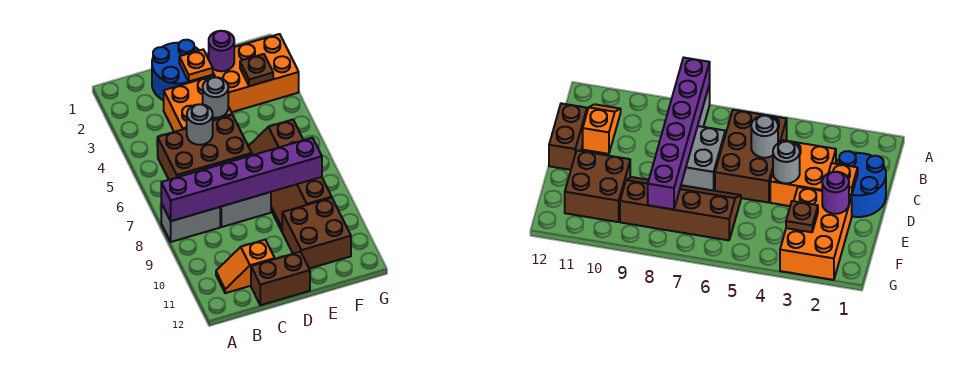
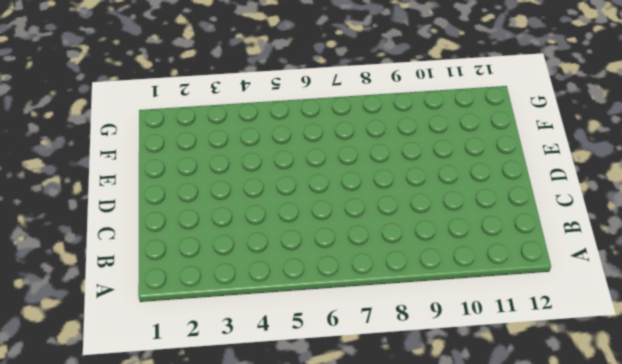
none -> grey 1x2 brick [161,204,220,242]
none -> brown 2x3 brick [158,115,252,180]
none -> orange 1x2 slope [216,240,275,293]

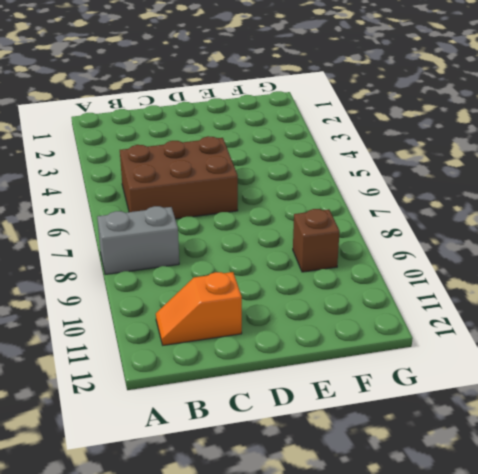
brown 1x1 brick [293,209,340,272] -> brown 2x4 slope [248,120,332,231]
none -> blue 2x2 round brick [152,40,205,101]
none -> orange 2x2 brick [164,76,232,132]
none -> grey 2x2 brick [202,154,271,227]

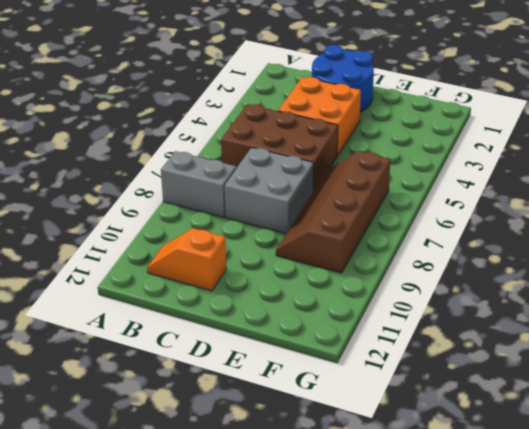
none -> brown 1x2 brick [251,252,310,305]
none -> orange 2x3 brick [205,34,299,112]
none -> brown 2x2 brick [282,198,351,269]

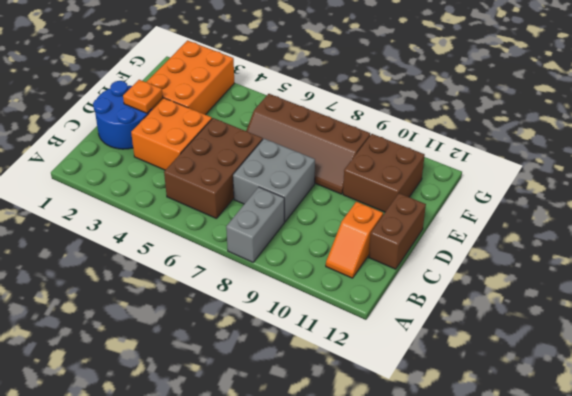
none -> purple 1x6 brick [161,138,322,221]
none -> grey 1x1 round brick [187,104,213,145]
none -> grey 1x1 round brick [203,77,228,118]

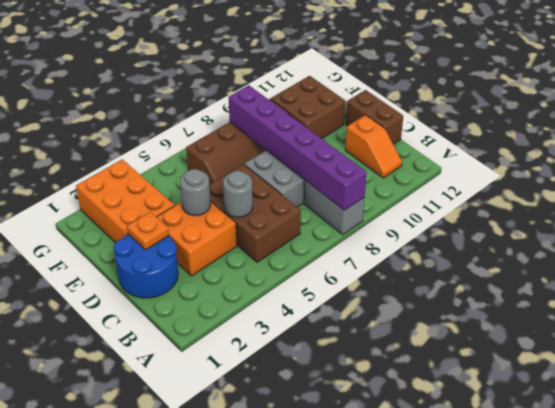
none -> purple 1x1 round brick [209,31,234,71]
none -> brown 1x1 plate [240,54,273,86]

